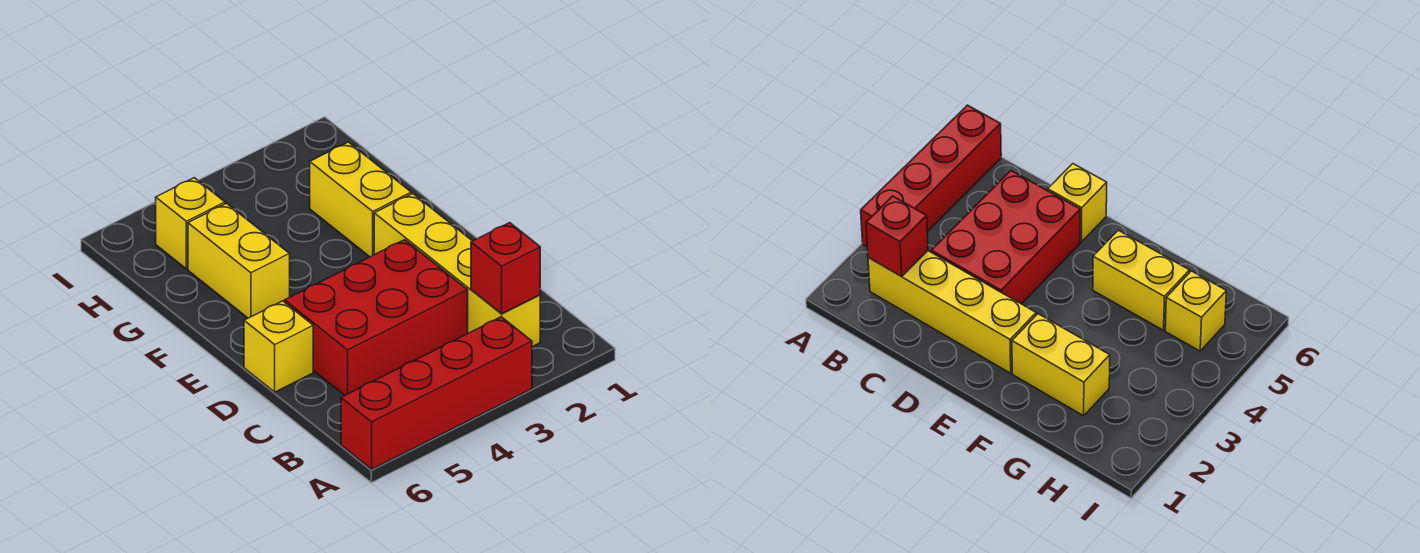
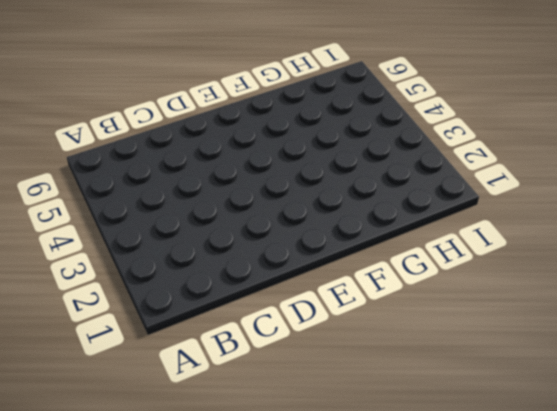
none -> red 1x4 brick [341,317,532,469]
none -> yellow 1x4 brick [374,194,540,347]

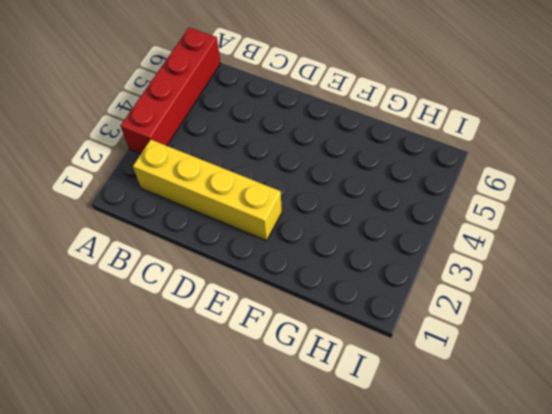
none -> red 2x3 brick [285,240,468,395]
none -> yellow 1x1 brick [244,301,313,392]

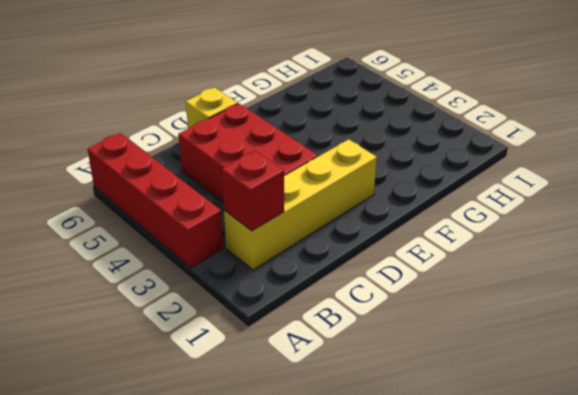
none -> yellow 1x2 brick [310,142,411,257]
none -> yellow 1x2 brick [188,203,290,318]

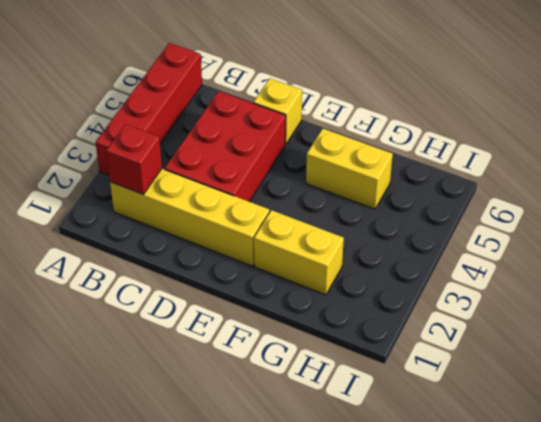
none -> yellow 1x1 brick [156,178,225,269]

